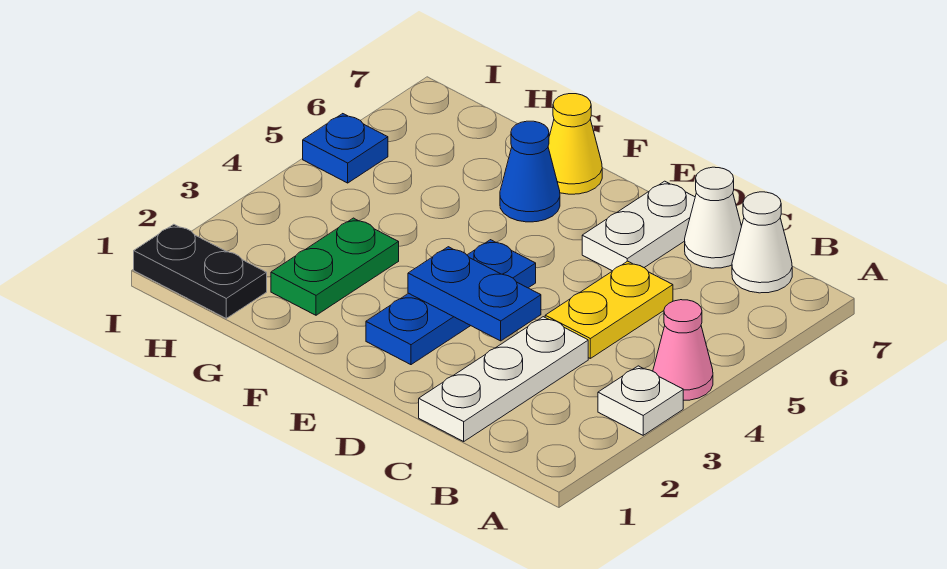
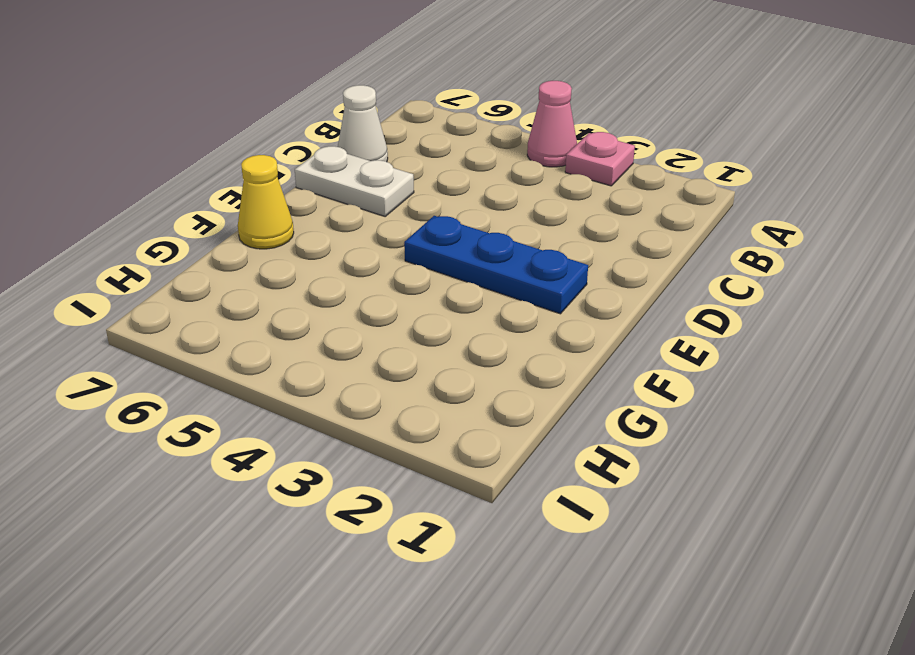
pink 1x1 plate [565,132,635,186] -> white 1x1 plate [598,366,683,435]
none -> white 1x1 cone [732,192,792,293]
none -> white 1x3 plate [419,317,588,441]
none -> yellow 1x2 plate [545,261,673,358]

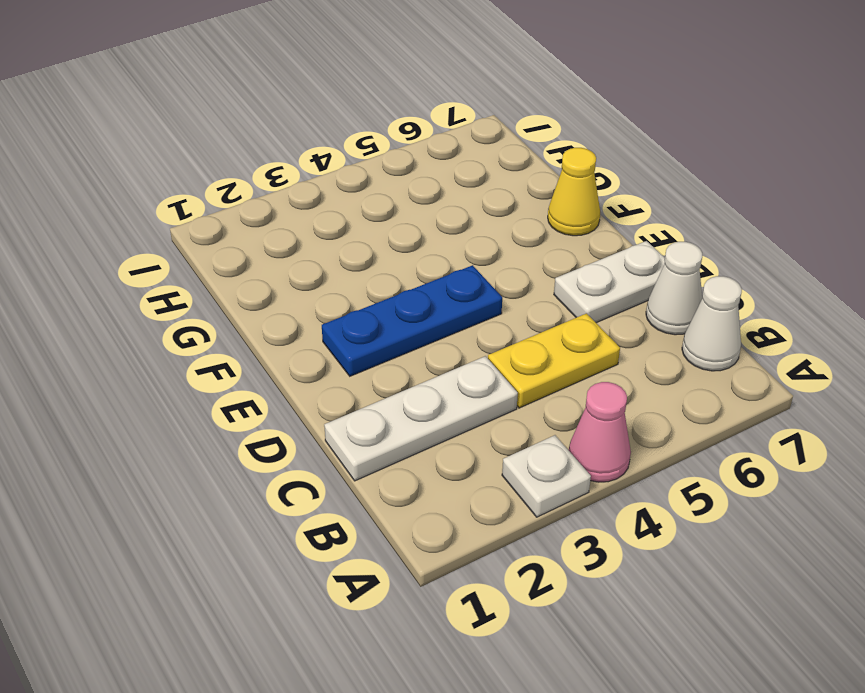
none -> blue 1x1 cone [500,121,560,222]
none -> green 1x2 plate [271,218,399,315]
none -> black 1x2 plate [134,224,267,318]

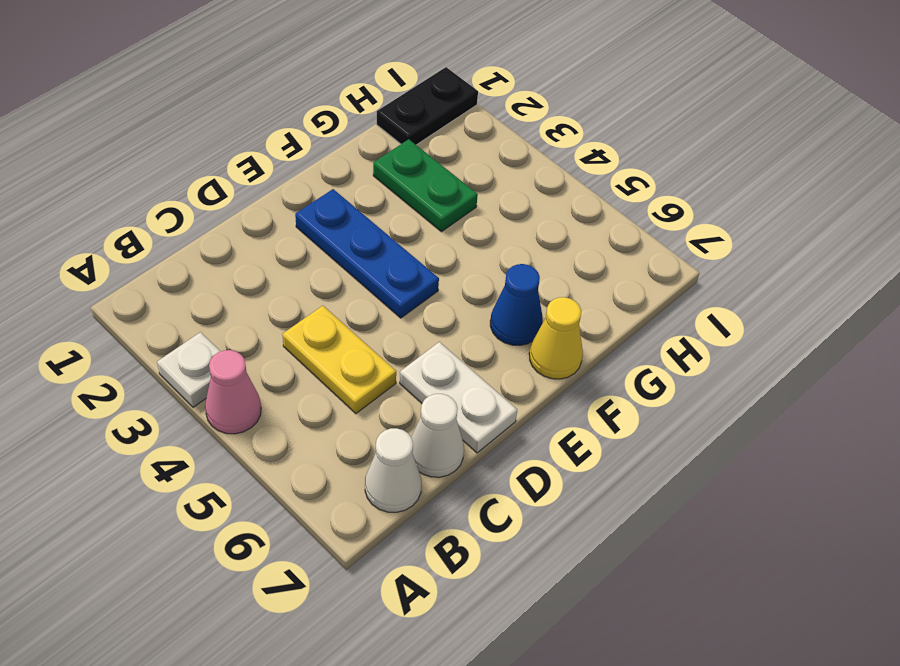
none -> white 1x3 plate [419,317,588,441]
none -> blue 1x1 plate [303,114,388,183]
none -> blue 1x2 plate [408,247,541,341]

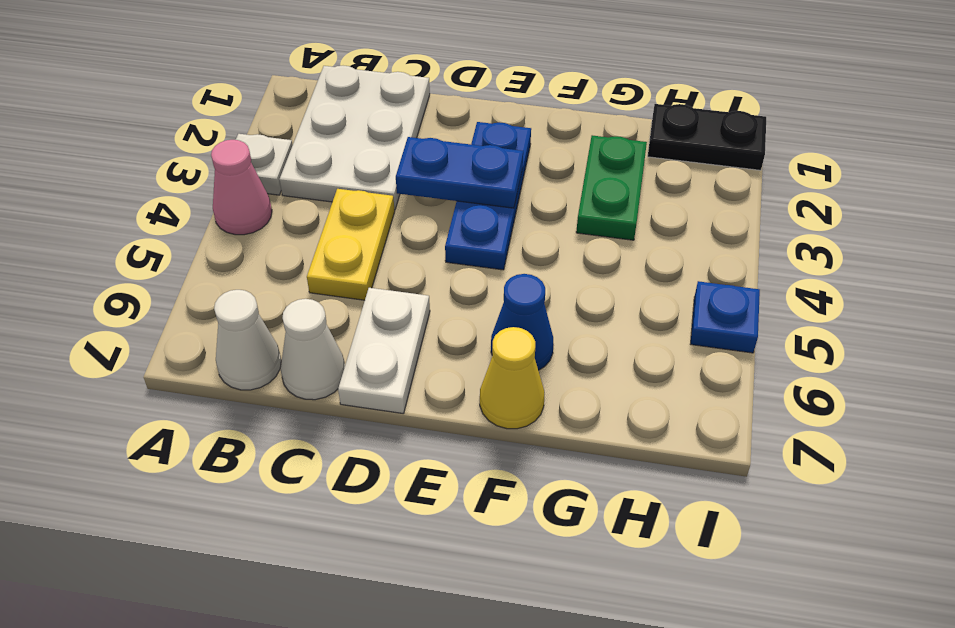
white 2x3 plate [280,66,430,210] -> white 1x3 plate [419,317,588,441]

